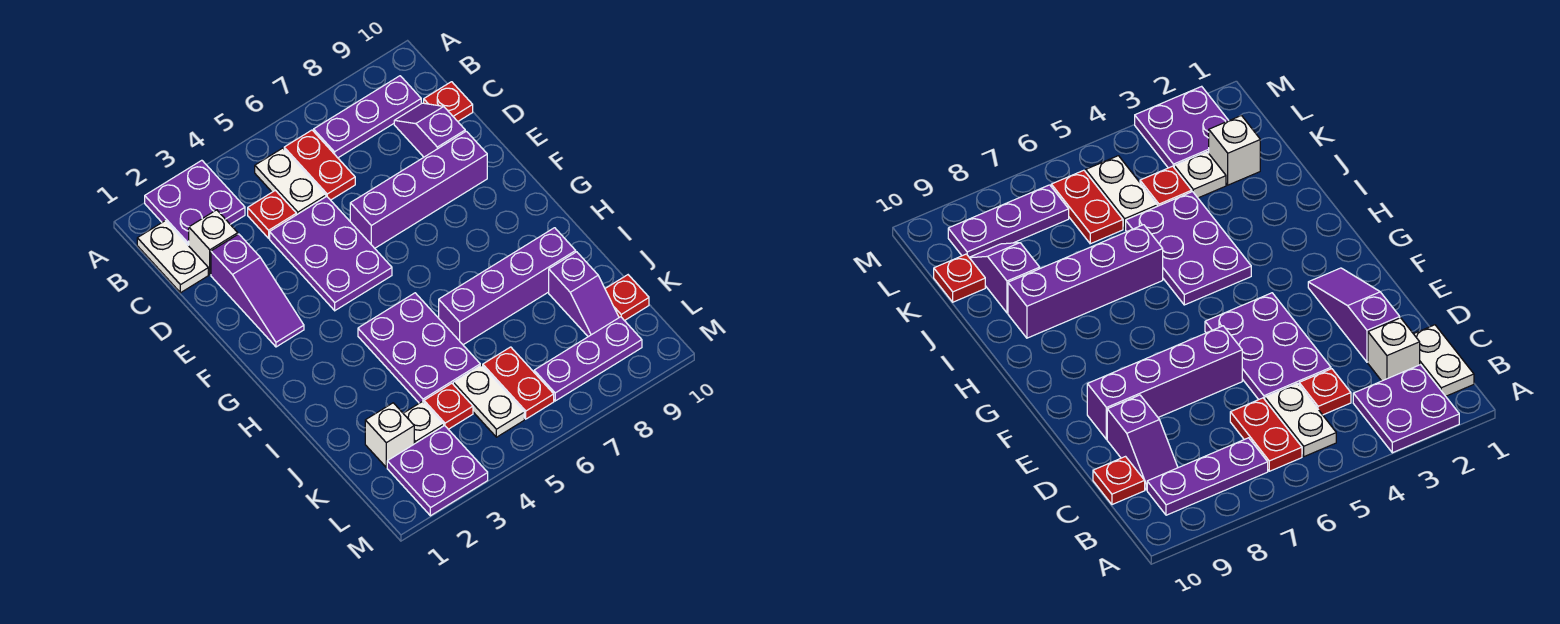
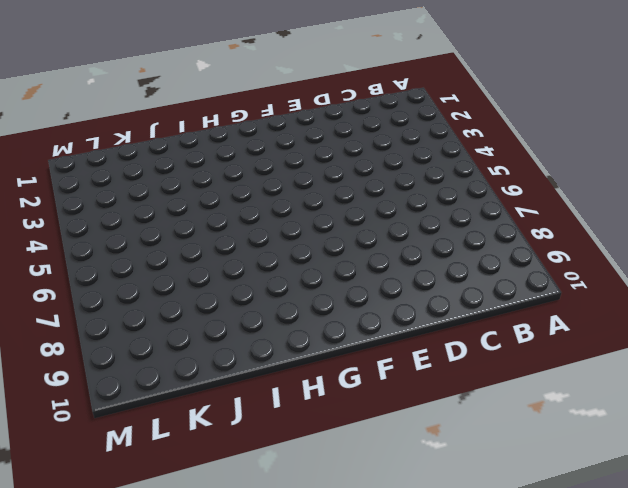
none -> purple 2x2 plate [145,160,245,246]
none -> white 1x2 plate [137,221,208,293]
none -> white 1x2 plate [255,148,326,215]

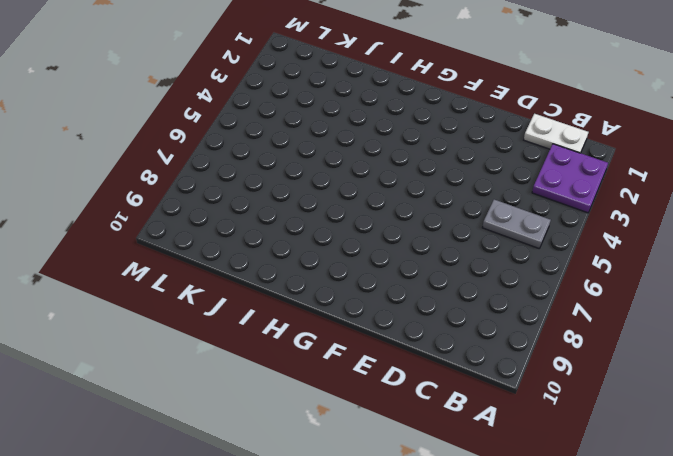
grey 1x2 plate [482,200,551,248] -> white 1x2 plate [255,148,326,215]
none -> red 1x2 plate [284,130,355,200]
none -> purple 1x3 plate [314,76,421,158]
none -> white 1x1 brick [189,210,238,274]

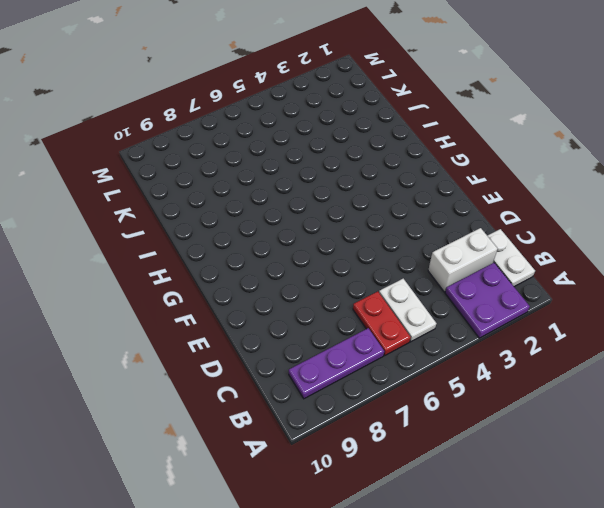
white 1x2 brick [428,228,498,292] -> white 1x1 brick [189,210,238,274]
none -> red 1x1 plate [248,190,296,238]
none -> purple 1x2 slope [394,103,465,157]
none -> red 1x1 plate [424,82,473,121]

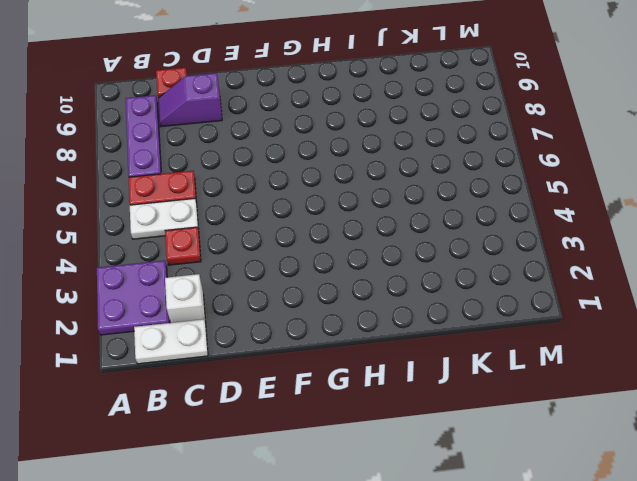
none -> purple 1x3 slope [211,234,304,347]
none -> purple 2x3 plate [270,196,392,311]
none -> purple 1x4 brick [350,131,487,248]

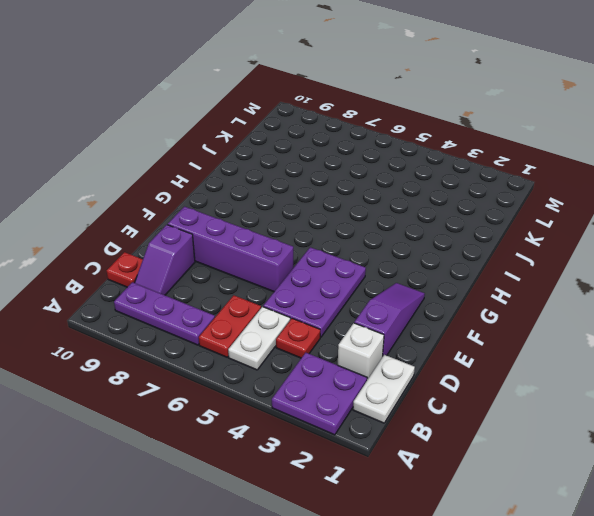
none -> purple 2x3 plate [358,293,480,403]
none -> purple 1x4 brick [439,228,576,345]
none -> purple 1x2 slope [549,252,619,337]

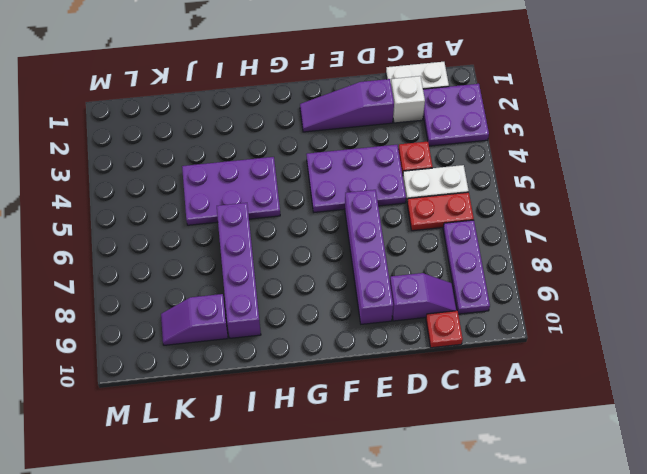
none -> white 1x1 brick [365,403,414,467]
none -> white 1x1 plate [403,401,444,444]
none -> red 1x1 plate [424,383,473,429]

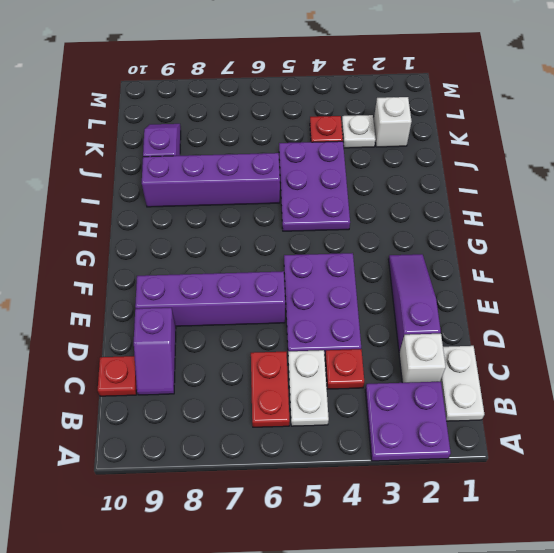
none -> purple 1x3 plate [314,76,421,158]
none -> white 1x2 plate [453,365,524,437]
none -> red 1x2 plate [483,347,554,419]

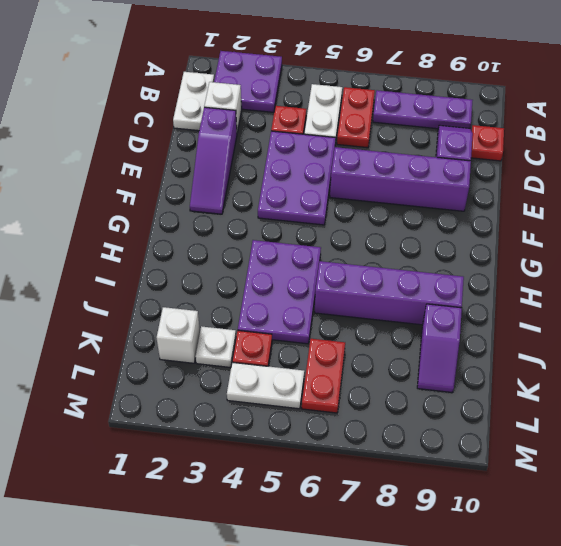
white 1x2 plate [227,362,304,409] -> white 1x2 plate turned to [453,365,524,437]
none -> red 1x1 plate [605,275,649,321]
none -> purple 2x2 plate [387,426,488,516]
none -> purple 1x3 plate [534,317,642,401]

